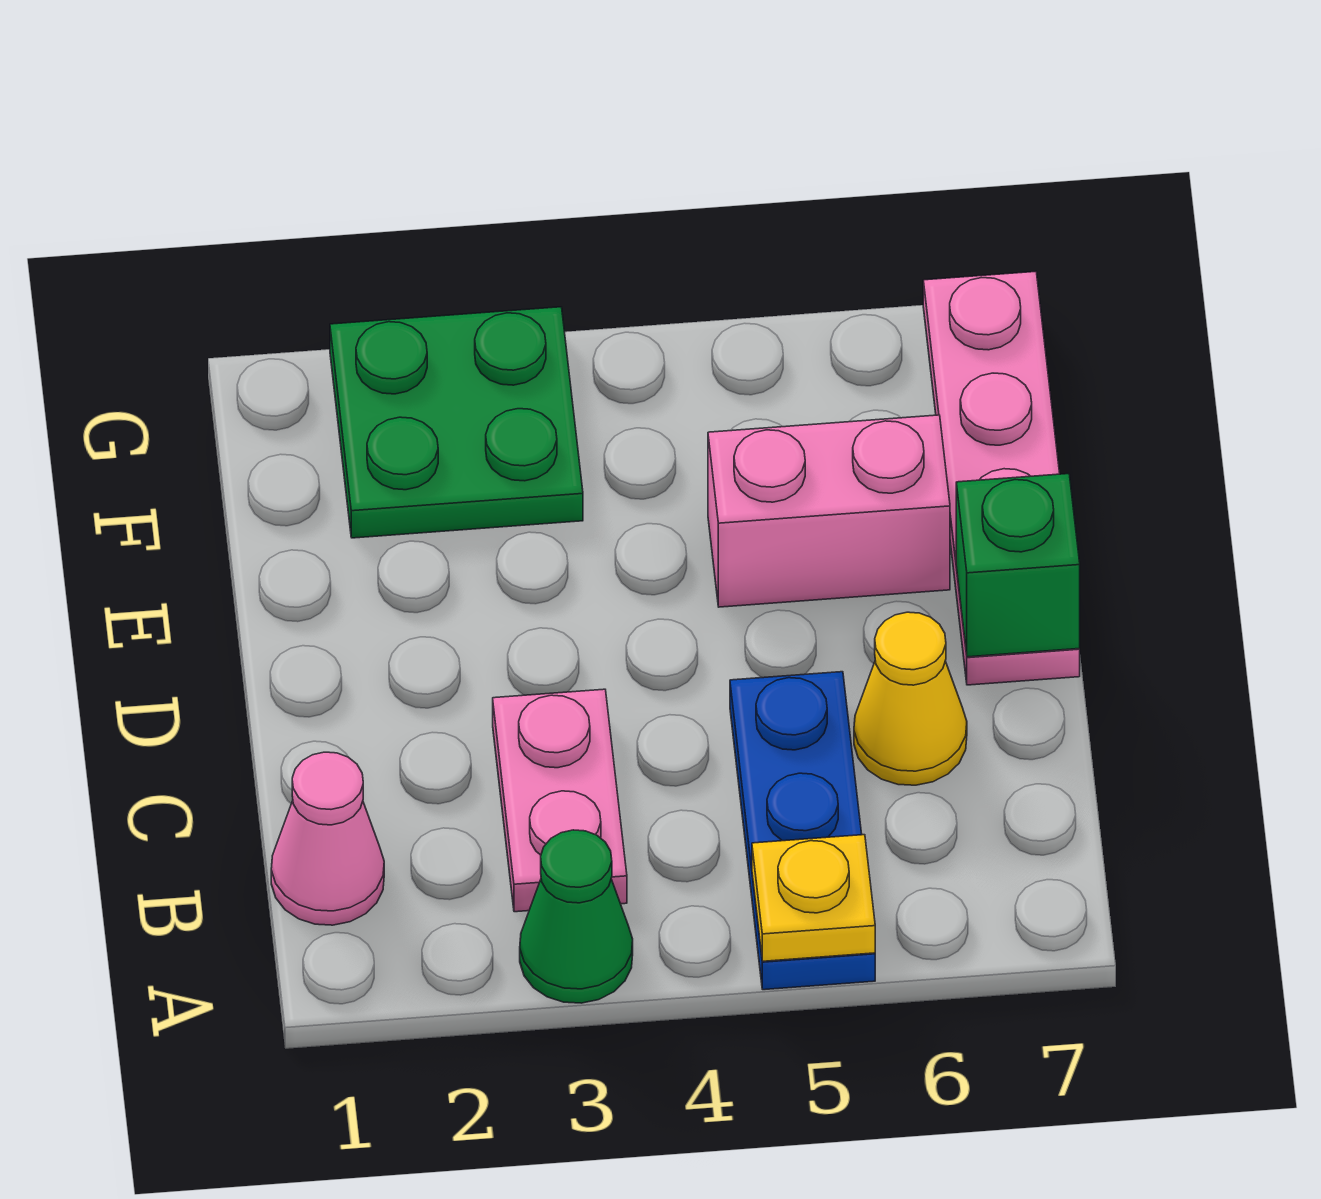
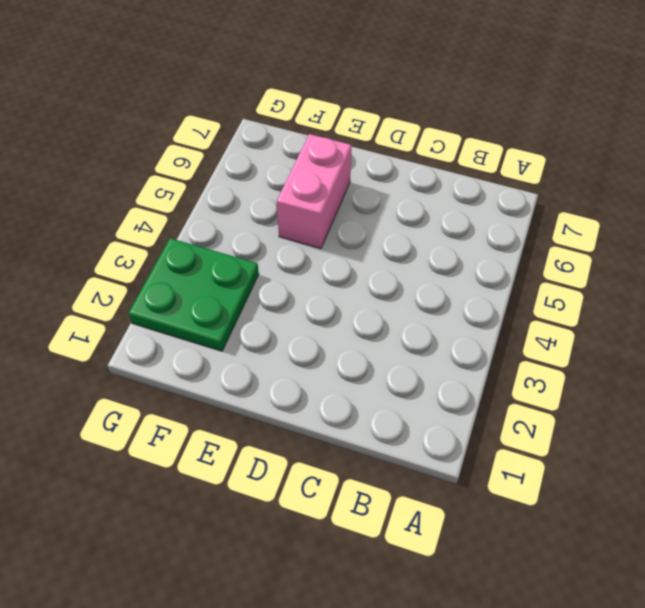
none -> green 1x1 cone [520,830,633,1003]
none -> blue 1x3 plate [730,672,875,990]

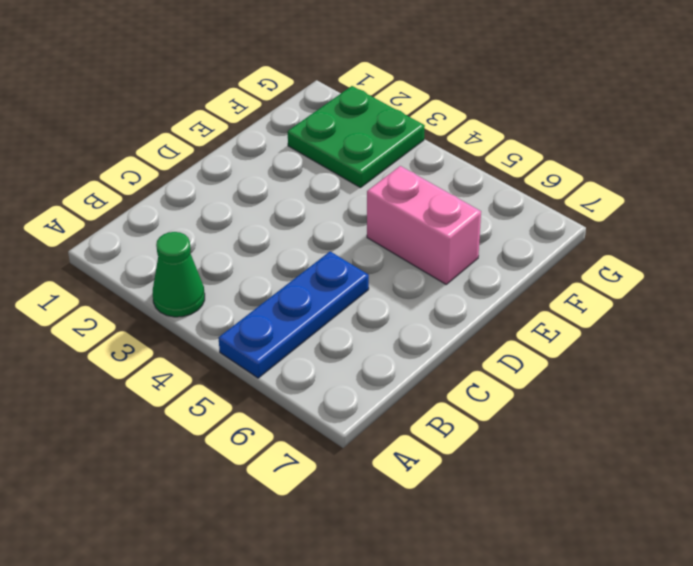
none -> pink 1x1 cone [271,752,384,925]
none -> pink 1x2 plate [493,689,627,912]

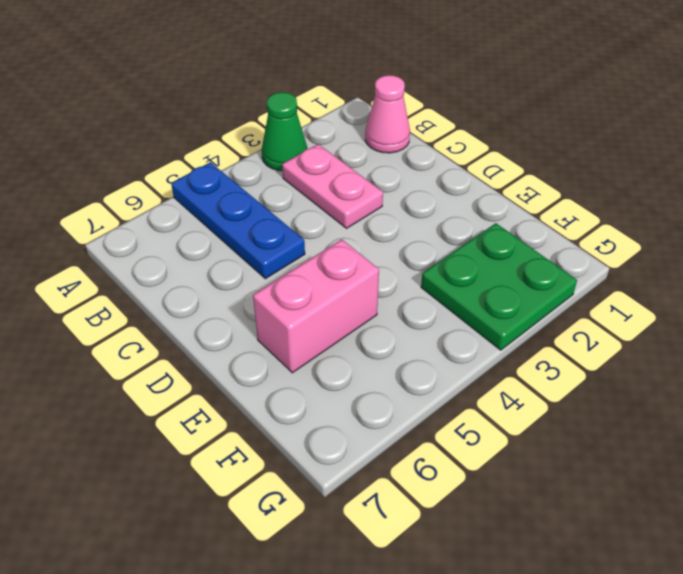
none -> yellow 1x1 cone [854,612,967,785]
none -> pink 1x4 plate [923,272,1080,685]

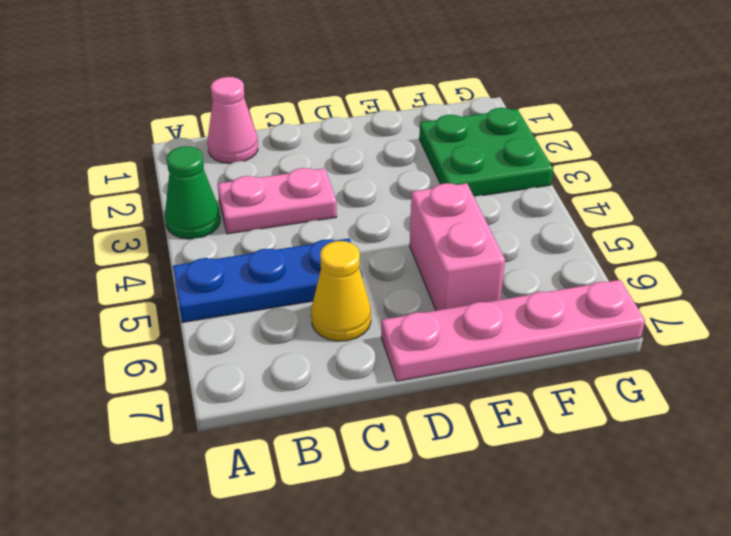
none -> yellow 1x1 plate [752,835,875,961]
none -> green 1x1 brick [956,474,1080,657]

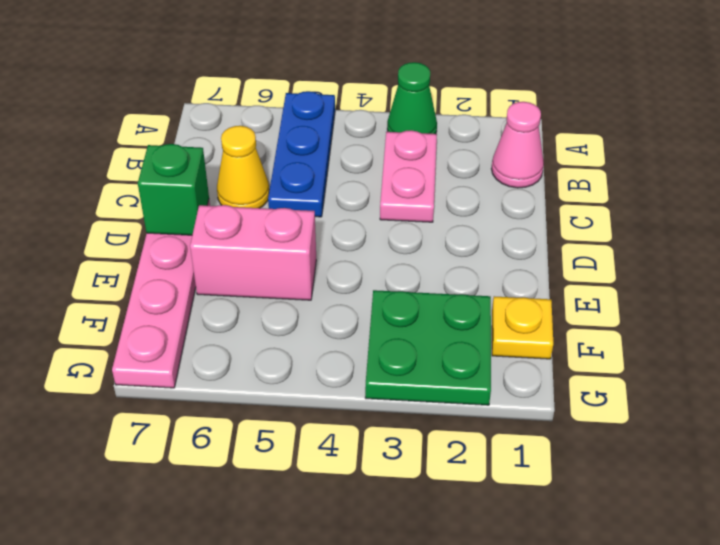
yellow 1x1 plate [492,296,553,359] -> yellow 1x1 plate moved to [752,835,875,961]

